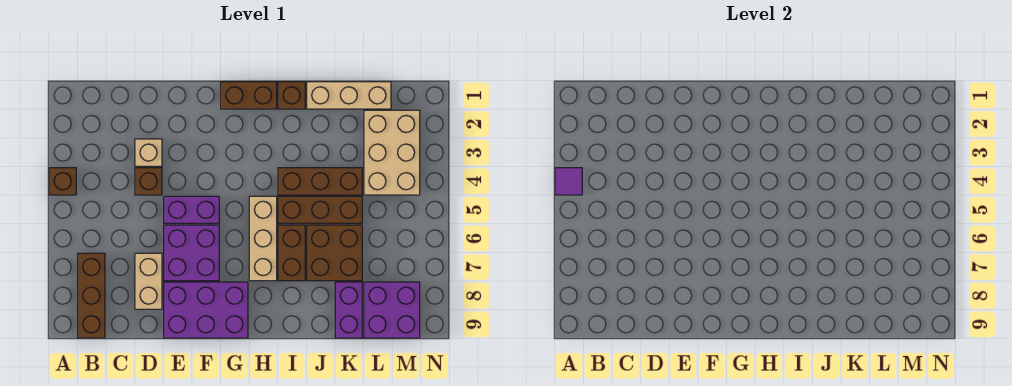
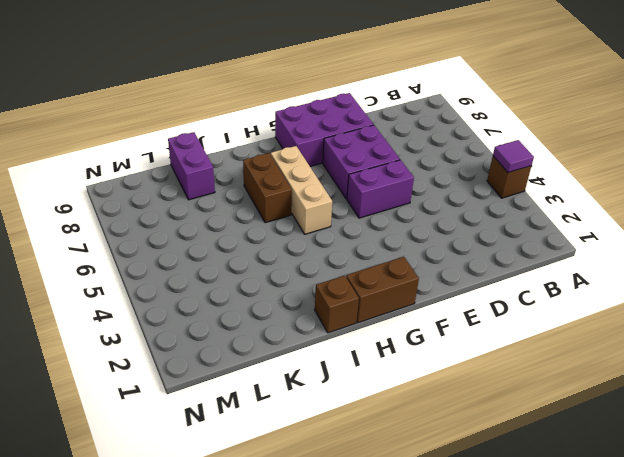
none -> brown 1x3 brick [78,253,105,338]
none -> tan 1x1 brick [135,139,162,166]
none -> brown 1x1 brick [135,168,162,195]

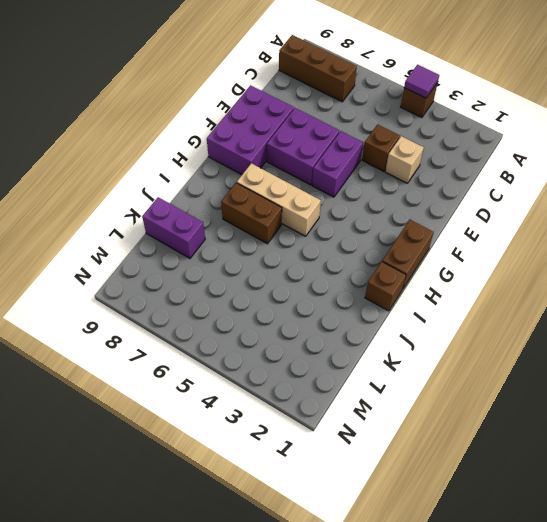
none -> tan 1x2 brick [135,253,162,309]
none -> brown 1x3 brick [278,168,362,195]
none -> brown 1x3 brick [278,196,362,223]

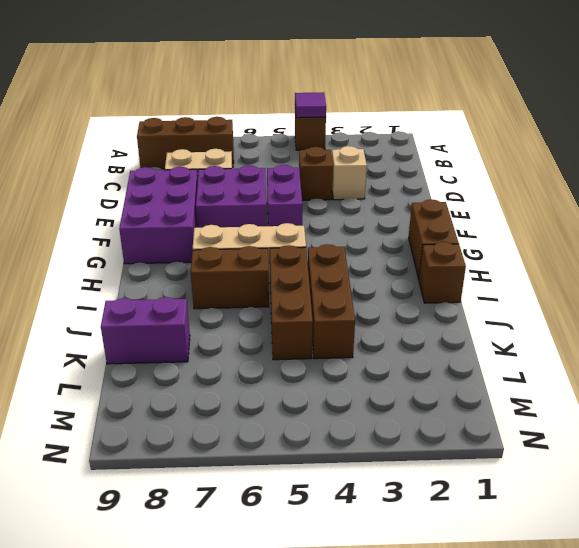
none -> tan 1x3 brick [307,82,391,109]
none -> brown 2x2 brick [307,225,362,281]
none -> tan 2x3 brick [364,110,420,195]

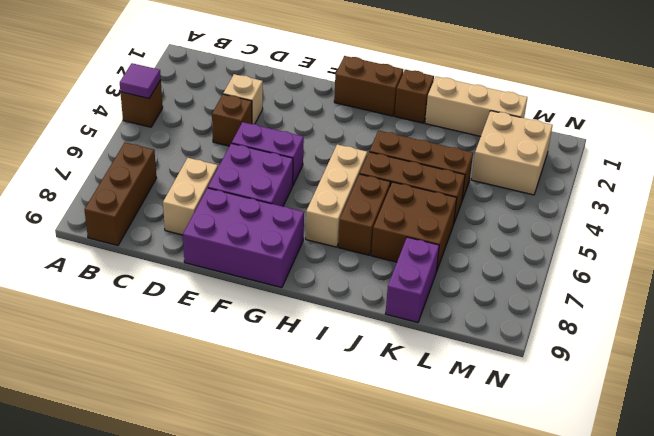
tan 2x2 brick [472,111,552,195] -> tan 2x3 brick [364,110,420,195]
none -> purple 2x2 brick [364,282,420,338]

